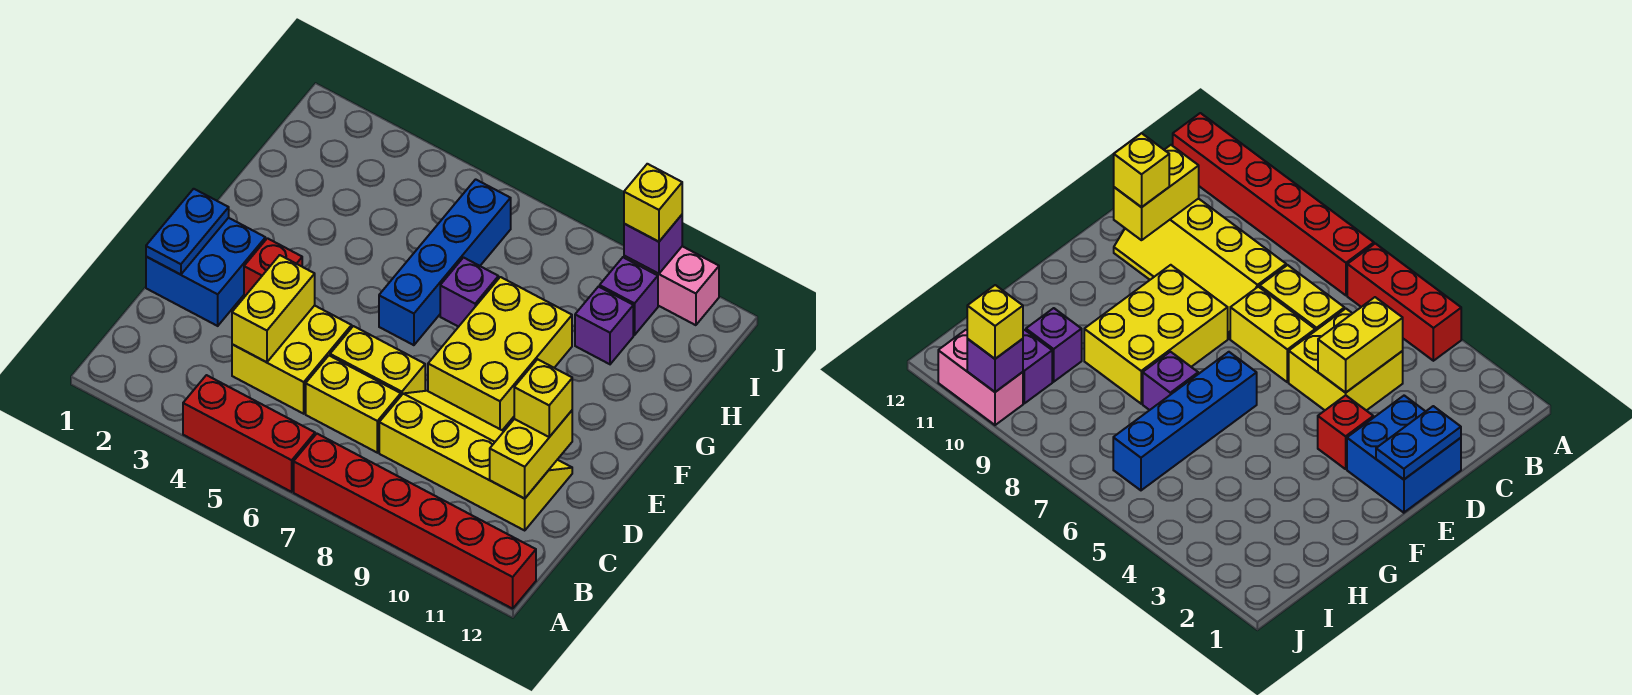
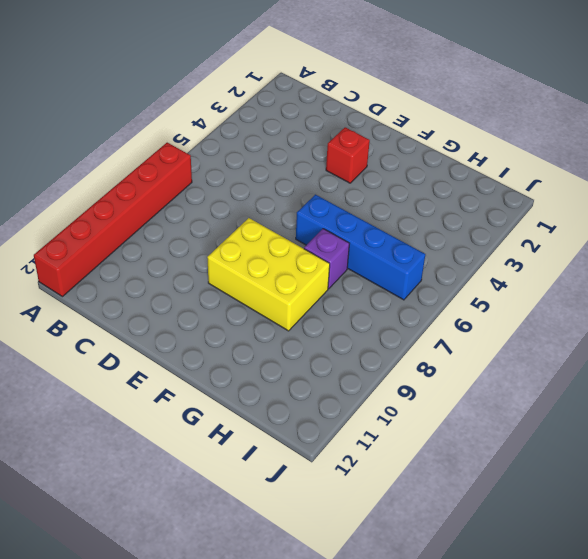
none -> red 1x3 brick [183,375,315,492]
none -> yellow 2x2 brick [232,305,352,414]
none -> yellow 1x2 brick [306,356,401,453]

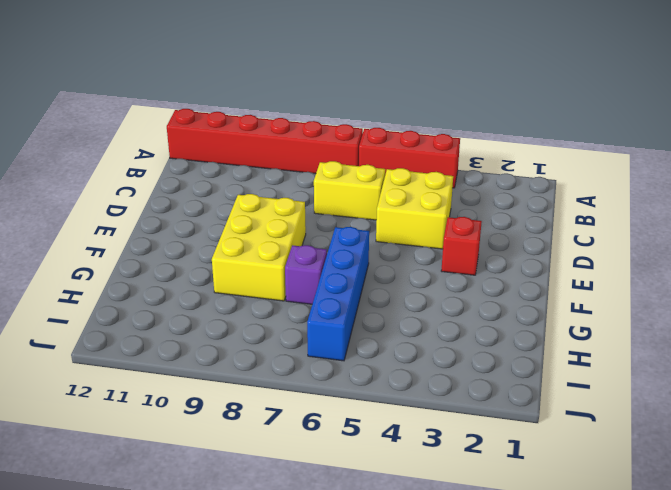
none -> yellow 2x4 slope [379,391,572,530]
none -> blue 2x2 brick [146,218,265,326]
none -> yellow 1x2 brick [330,326,425,395]

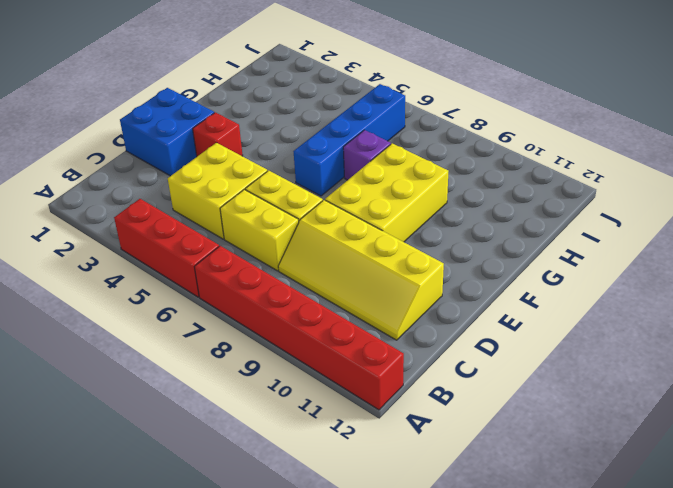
yellow 2x4 slope [278,200,444,340] -> yellow 2x4 slope turned to [379,391,572,530]
none -> purple 1x1 brick [575,287,633,364]
none -> purple 1x1 brick [600,257,658,335]
none -> pink 1x2 brick [624,246,719,325]

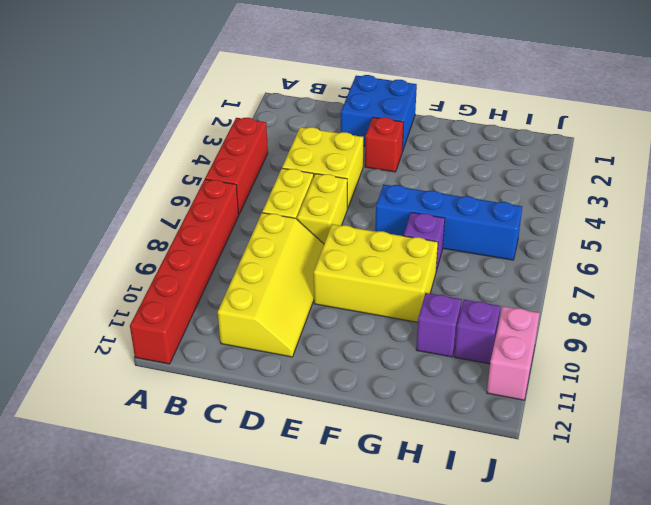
none -> yellow 1x2 brick [232,255,315,362]
none -> yellow 1x2 brick [490,411,572,499]
none -> blue 1x2 plate [146,189,229,275]

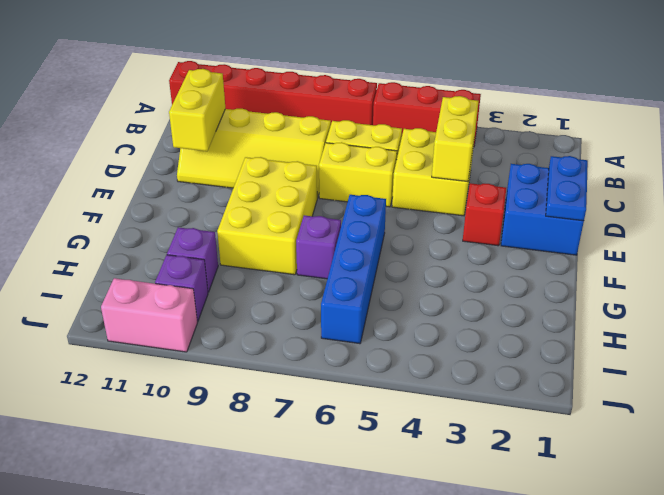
none -> purple 1x1 brick [624,215,682,274]
none -> yellow 1x1 brick [514,359,572,437]
none -> yellow 1x1 brick [624,164,682,242]

